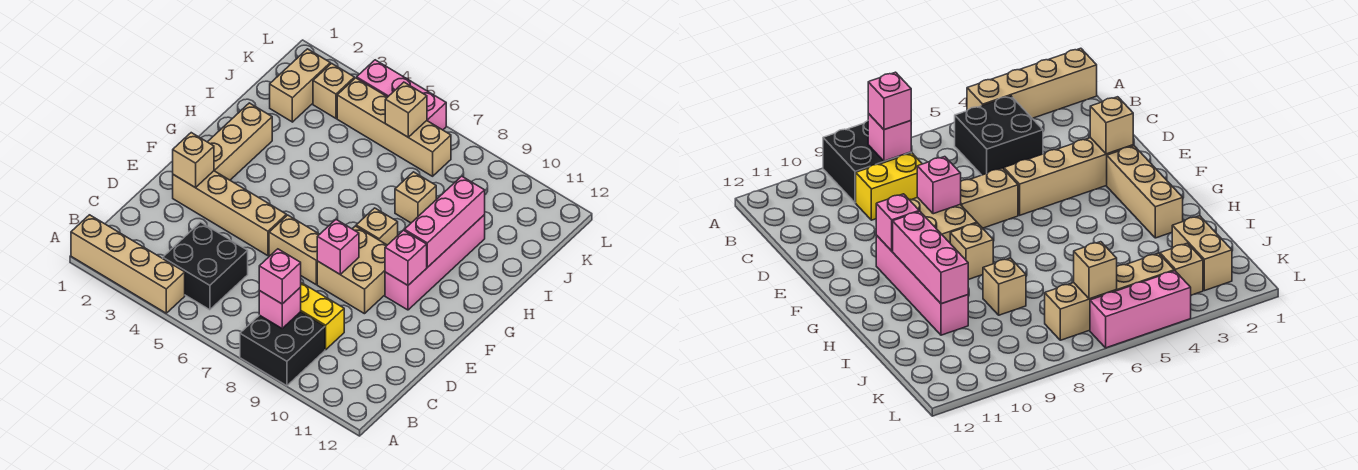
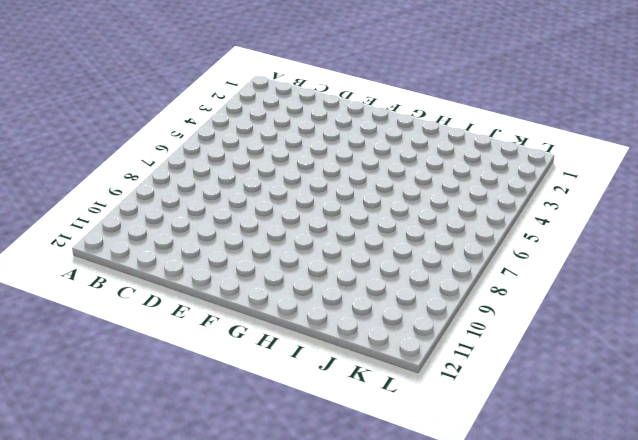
none -> tan 1x4 brick [71,215,185,313]
none -> black 2x2 brick [240,312,325,386]
none -> black 2x2 brick [163,222,248,310]

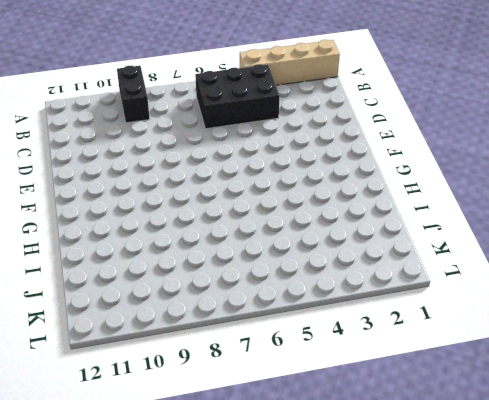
black 1x2 brick [117,66,150,123] -> black 2x2 brick [240,312,325,386]
black 2x3 brick [195,64,280,129] -> black 2x2 brick [163,222,248,310]
none -> yellow 1x2 brick [301,283,344,350]
none -> tan 1x4 brick [173,171,286,256]
none -> tan 1x2 brick [269,215,320,284]

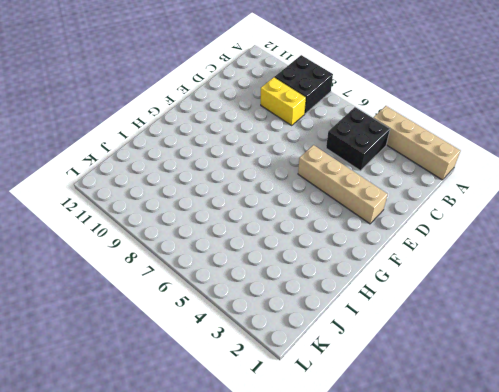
none -> tan 1x2 brick [269,215,320,284]
none -> tan 2x2 brick [317,226,387,314]
none -> tan 1x3 brick [208,103,272,180]

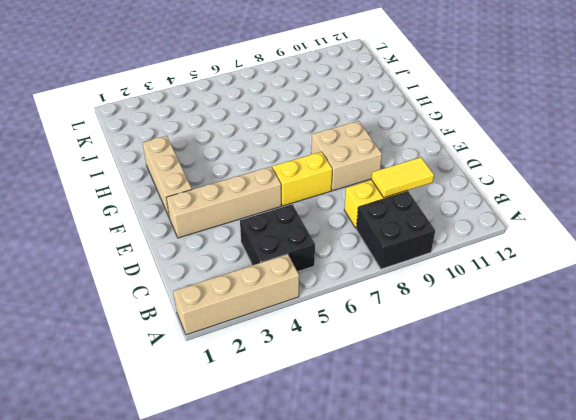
yellow 1x2 tile [371,157,434,198] -> none
yellow 1x2 brick [272,152,332,206] -> tan 1x2 brick [269,215,320,284]
none -> pink 1x4 brick [385,215,485,310]
none -> tan 1x1 brick [356,208,398,245]
none -> tan 1x1 brick [395,172,436,223]

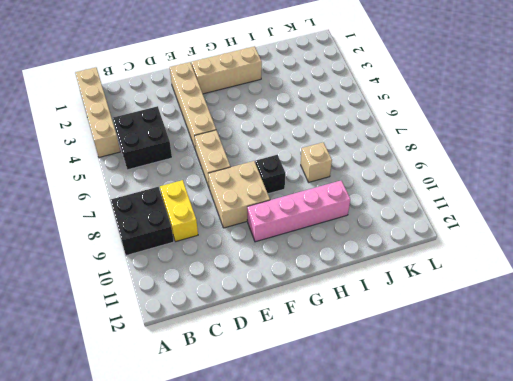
black 1x1 brick [255,155,285,194] -> tan 1x1 brick [356,208,398,245]
none -> tan 1x2 brick [270,49,330,122]
none -> tan 1x1 brick [313,63,354,118]
none -> tan 1x4 brick [337,78,451,176]

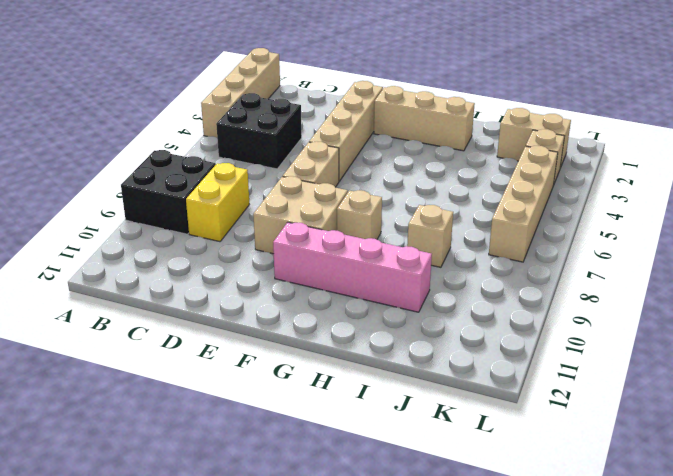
none -> pink 1x3 brick [357,60,446,130]
none -> pink 1x1 brick [259,287,301,328]
none -> tan 1x1 brick [173,133,214,188]

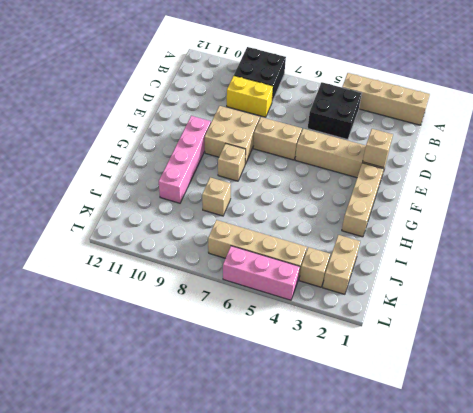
none -> pink 1x1 brick [259,287,301,328]
none -> pink 1x1 brick [317,220,359,275]
none -> pink 1x1 brick [385,230,427,285]

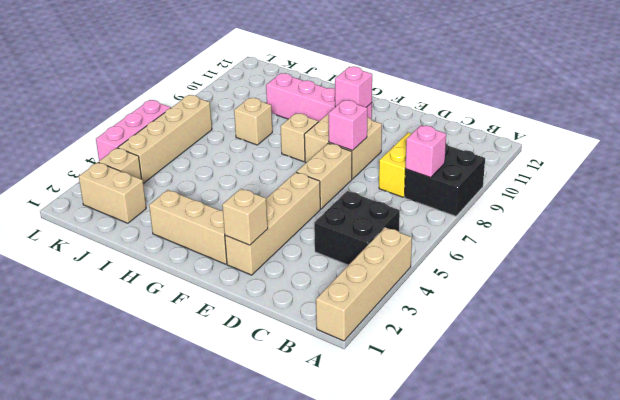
none -> pink 1x3 brick [404,176,485,267]
none -> tan 1x1 brick [385,82,427,137]
none -> pink 1x1 brick [259,249,301,304]

